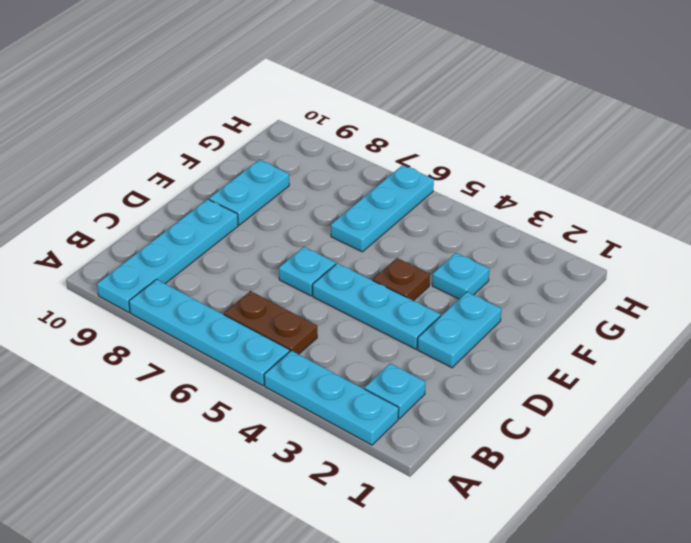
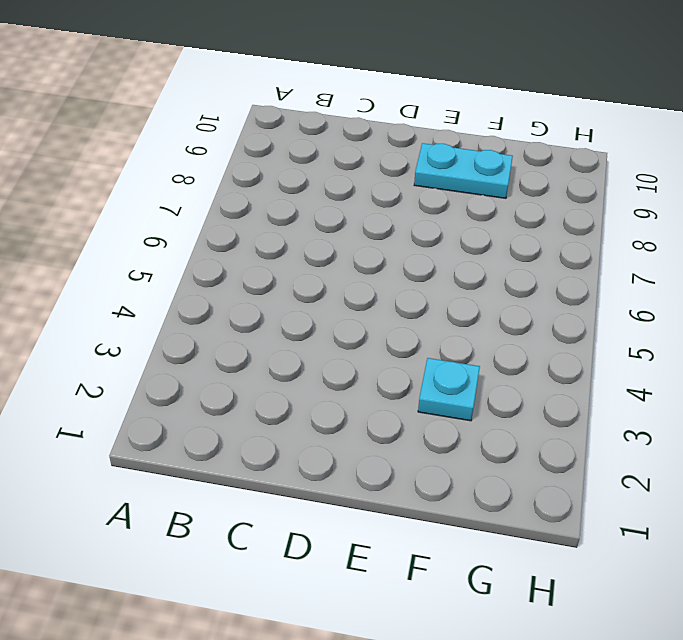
none -> cyan 1x3 plate [264,351,399,445]
none -> cyan 1x4 plate [129,279,290,386]
none -> cyan 1x4 plate [97,199,238,312]

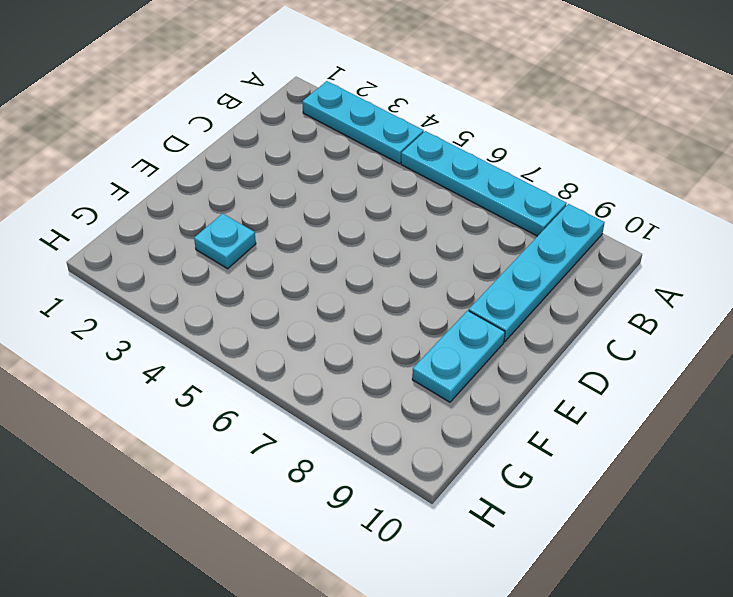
none -> cyan 1x1 plate [365,363,425,419]
none -> brown 1x2 plate [224,291,317,354]
none -> cyan 1x2 plate [417,292,501,368]

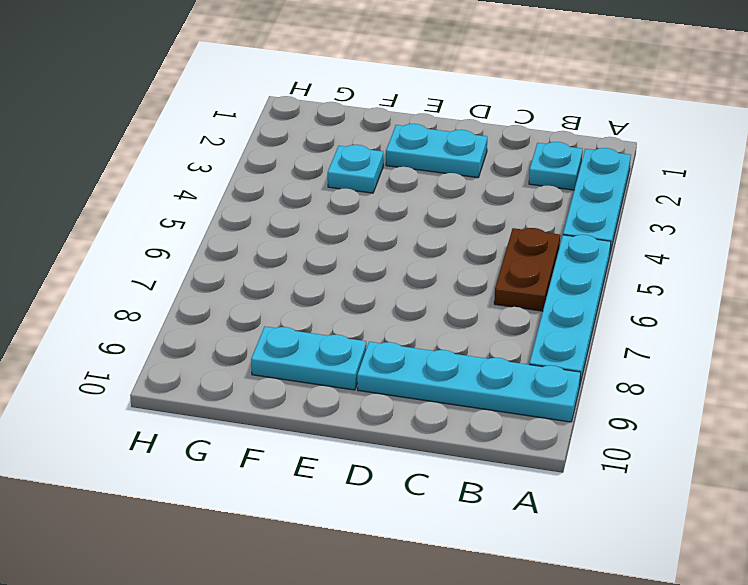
none -> cyan 1x3 plate [313,263,440,349]
none -> cyan 1x1 plate [279,247,336,296]
none -> brown 1x1 plate [373,258,430,301]

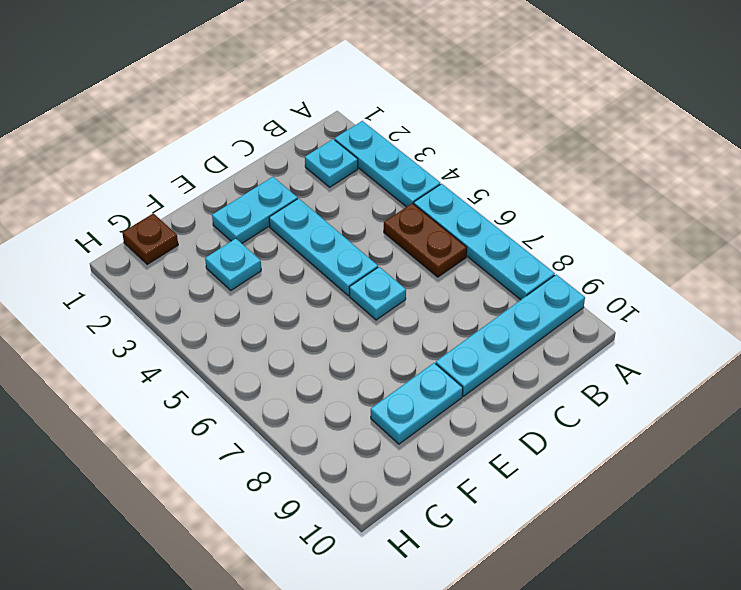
brown 1x1 plate [122,213,178,264] -> brown 1x1 plate moved to [373,258,430,301]
none -> cyan 1x3 plate [331,165,434,252]

